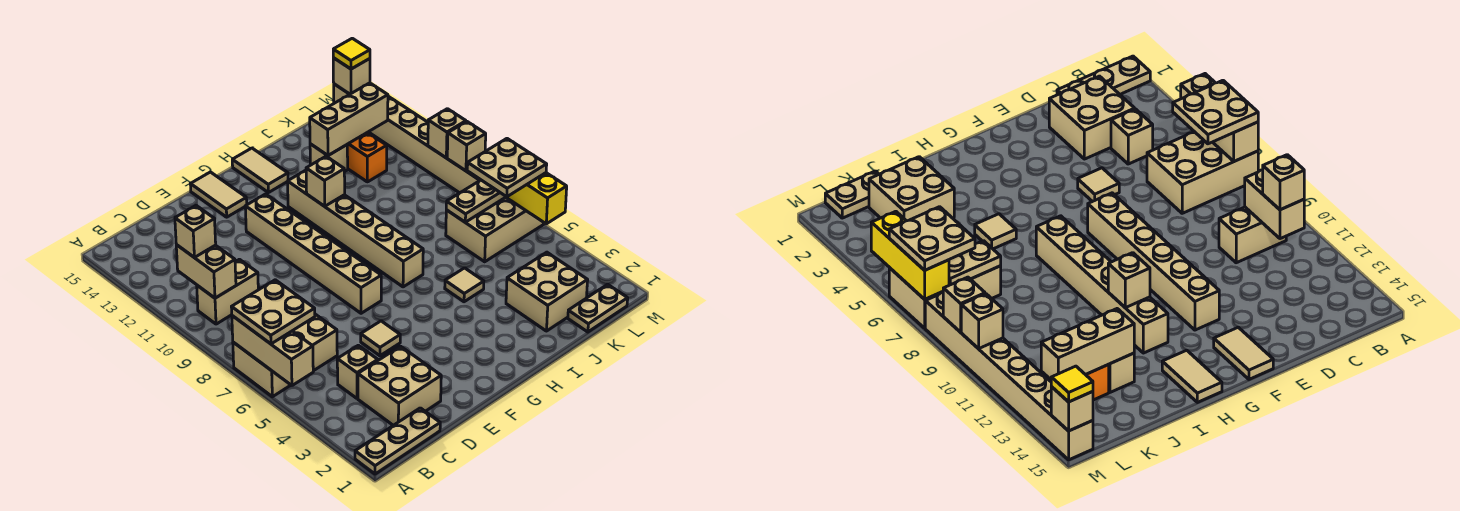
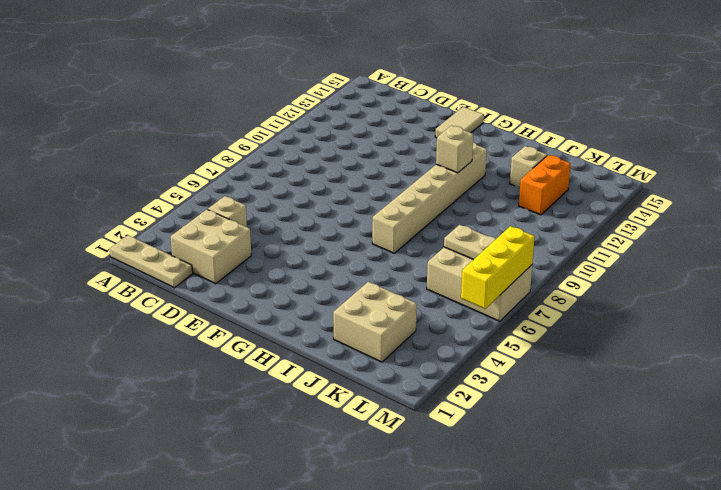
none -> tan 2x3 brick [233,314,337,397]
none -> tan 1x2 brick [197,259,258,324]
none -> tan 1x1 tile [361,321,400,356]
none -> tan 1x6 brick [245,194,381,313]

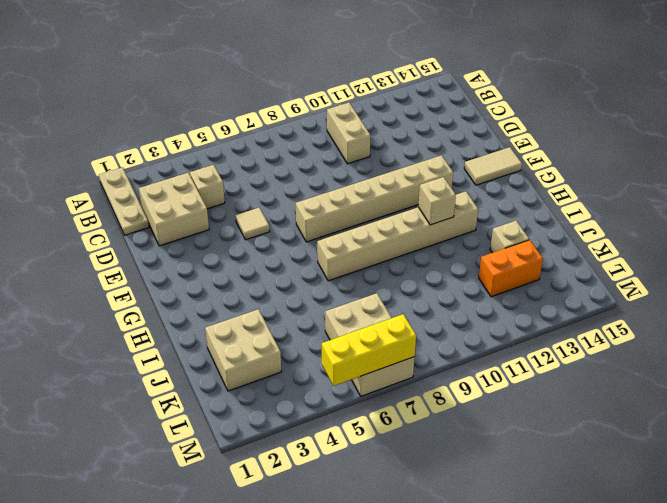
none -> tan 2x3 brick [233,314,337,397]
none -> tan 1x2 tile [232,148,288,193]
none -> tan 1x1 tile [445,268,484,302]
none -> tan 1x2 plate [568,284,628,332]

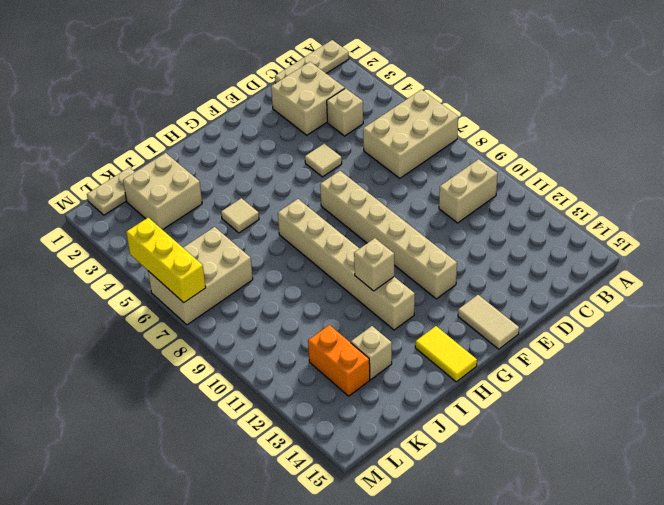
yellow 1x2 tile [415,326,477,382] -> tan 1x2 tile [232,148,288,193]
none -> tan 1x8 brick [334,84,480,193]
none -> tan 1x3 brick [232,316,313,385]
none -> tan 1x2 brick [176,245,236,298]
none -> tan 1x3 brick [310,83,388,155]

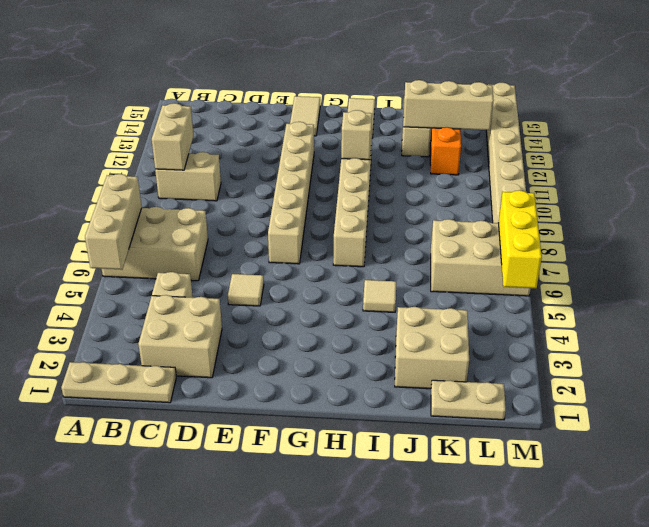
none -> tan 1x2 plate [446,180,505,222]
none -> tan 1x1 brick [447,122,486,171]
none -> tan 1x1 brick [428,109,466,158]
none -> tan 1x1 brick [333,58,370,94]

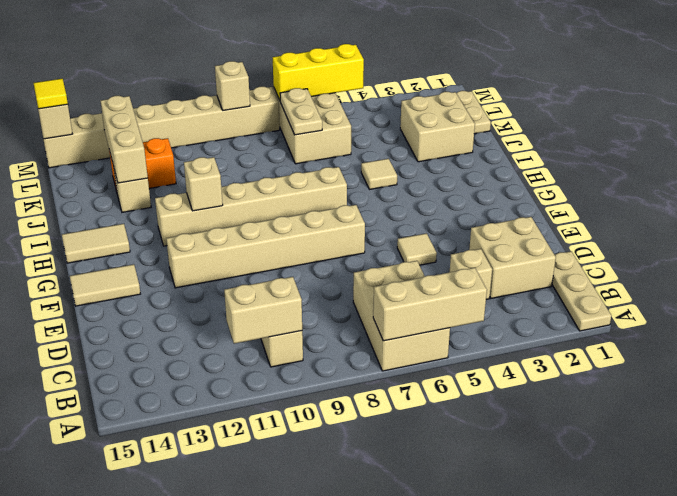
none -> tan 1x1 brick [428,109,466,158]
none -> tan 2x2 plate [232,280,315,344]
none -> tan 1x1 brick [175,206,216,257]
none -> tan 2x2 plate [467,139,547,197]

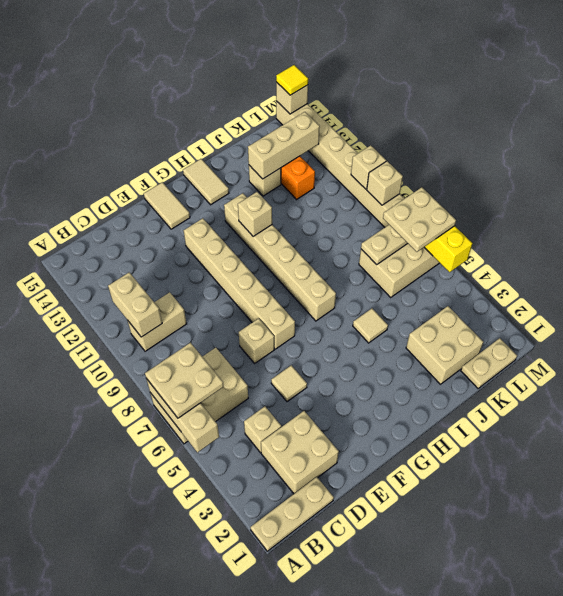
tan 1x1 brick [239,318,274,363] -> tan 1x1 brick moved to [175,206,216,257]

